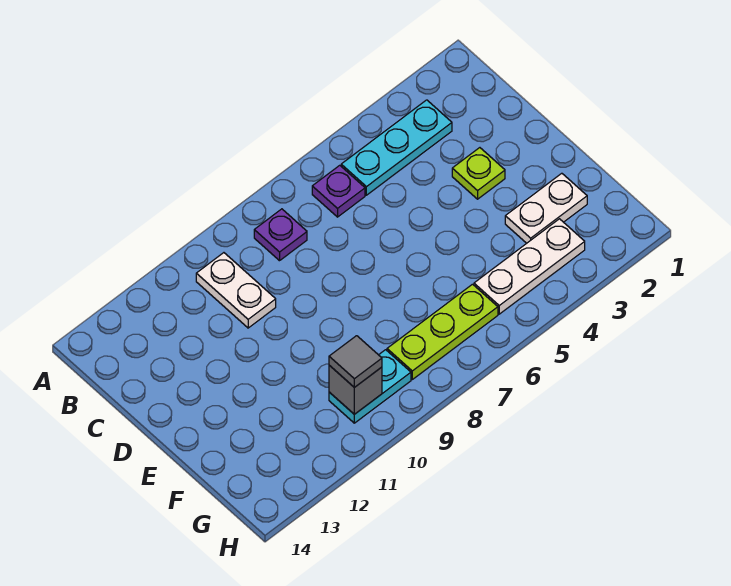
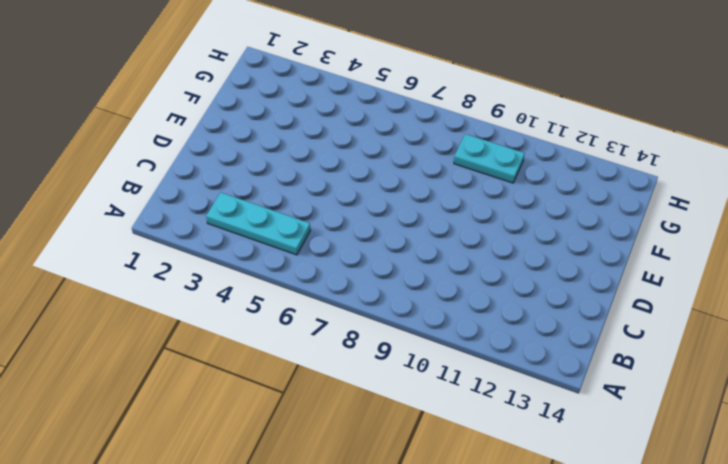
none -> purple 1x1 plate [312,165,365,217]
none -> purple 1x1 plate [254,209,307,261]

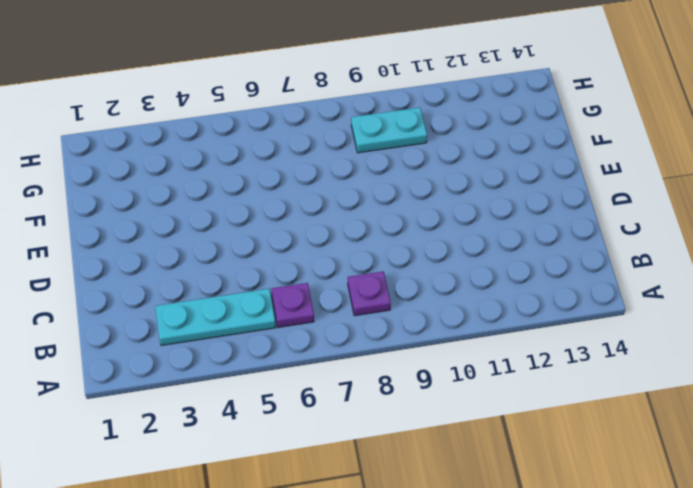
none -> white 1x2 plate [196,253,276,328]
none -> lime 1x1 plate [452,148,505,199]

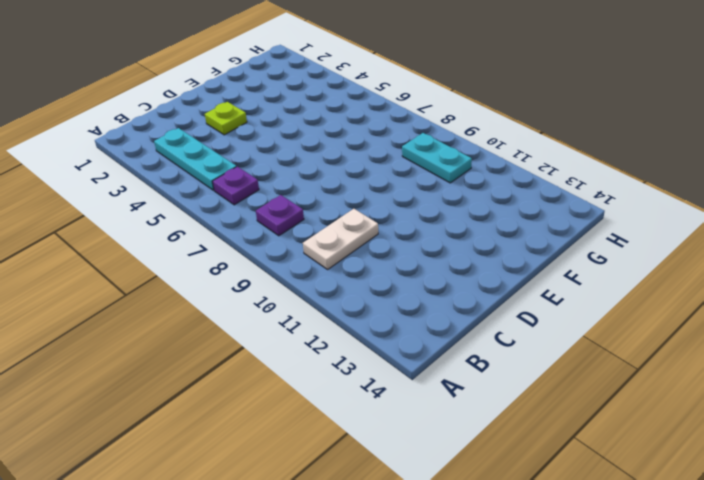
none -> white 1x2 plate [505,173,587,243]
none -> white 1x3 plate [474,219,585,314]

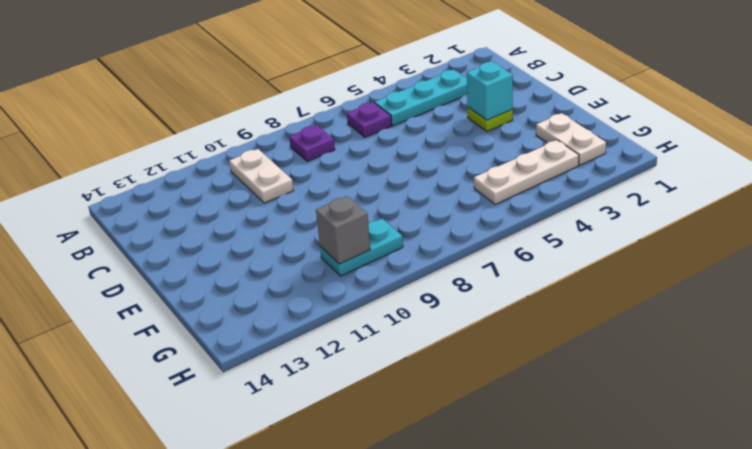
cyan 1x1 brick [467,62,513,120] -> none
white 1x2 plate [536,113,606,165] -> white 1x2 plate turned to [505,173,587,243]
none -> lime 1x3 plate [387,284,498,379]
none -> grey 1x1 tile [329,336,382,387]

